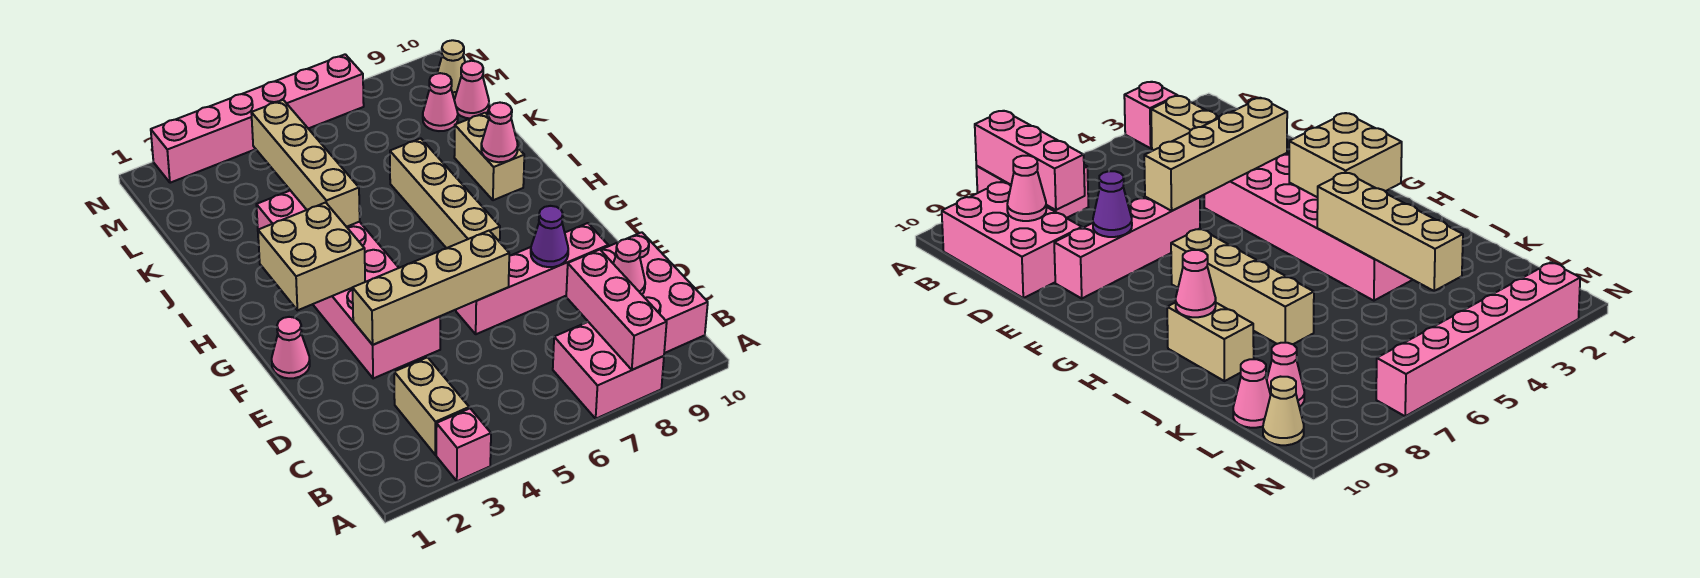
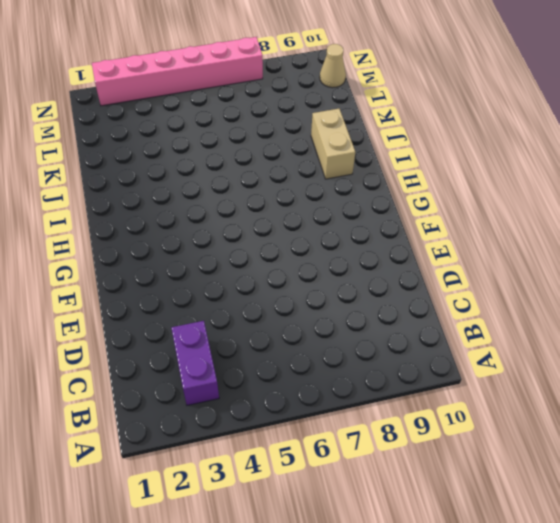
purple 1x2 brick [172,321,219,405] -> tan 1x2 brick [394,357,469,455]
none -> pink 1x1 brick [436,408,491,481]
none -> pink 2x2 brick [553,322,664,419]
none -> pink 2x3 brick [601,232,708,353]

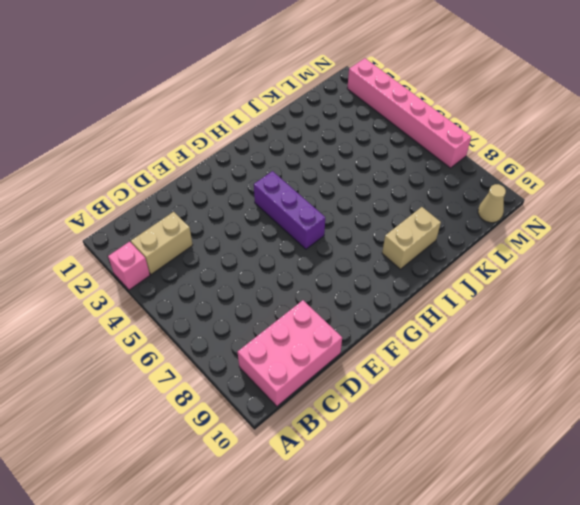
purple 1x3 brick [254,171,325,249] -> pink 2x6 brick [256,191,440,379]
none -> pink 2x2 brick [553,322,664,419]
none -> pink 1x4 brick [456,223,608,334]
none -> pink 1x1 cone [272,317,310,378]

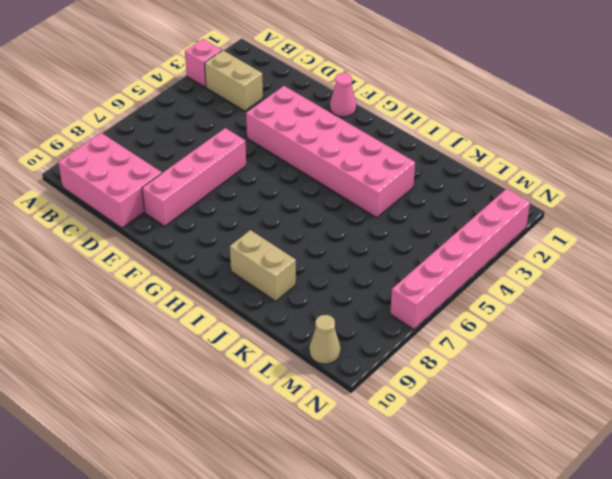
none -> pink 2x2 brick [553,322,664,419]
none -> tan 1x4 brick [390,138,500,248]
none -> pink 1x1 cone [423,73,458,131]

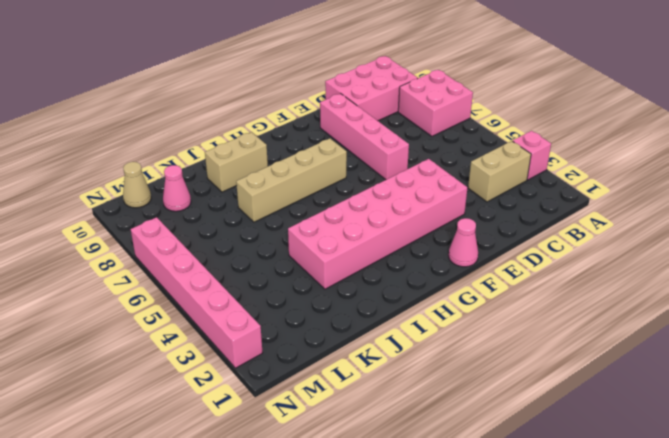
none -> pink 1x1 cone [454,61,489,119]
none -> pink 1x3 brick [566,250,667,370]
none -> pink 1x1 cone [613,239,645,294]

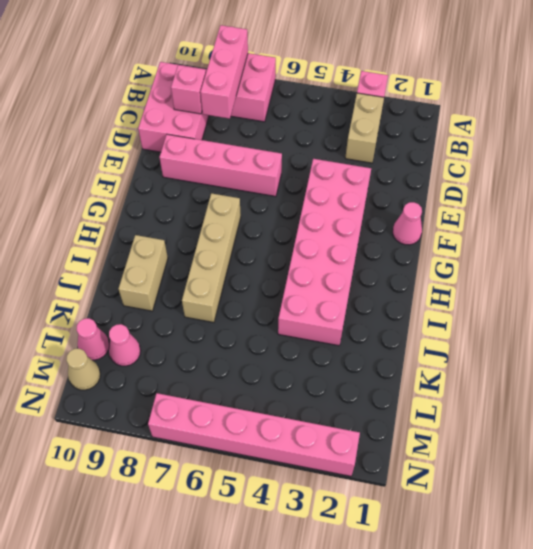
pink 1x1 brick [171,65,206,114] -> pink 1x1 cone [613,239,645,294]
none -> tan 1x4 brick [352,231,509,345]
none -> purple 1x1 cone [531,206,568,267]
none -> tan 2x2 brick [258,203,365,310]

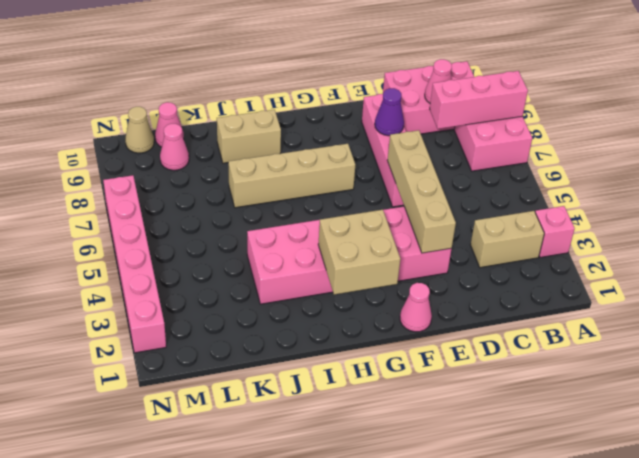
none -> tan 1x4 brick [251,100,360,227]
none -> pink 1x1 cone [481,103,518,162]

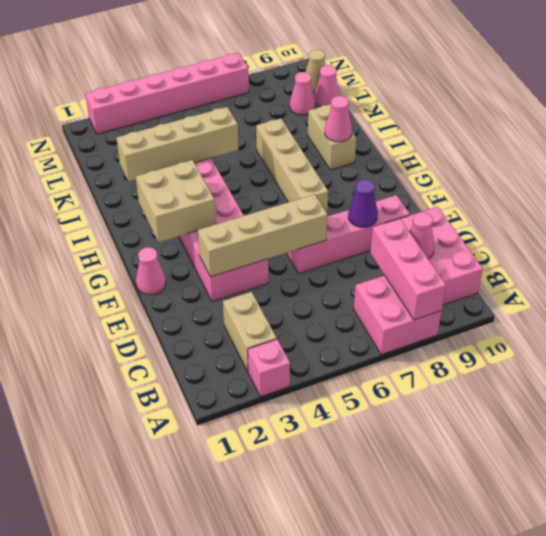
tan 1x4 brick [116,107,238,182] -> tan 1x4 brick turned to [251,100,360,227]

